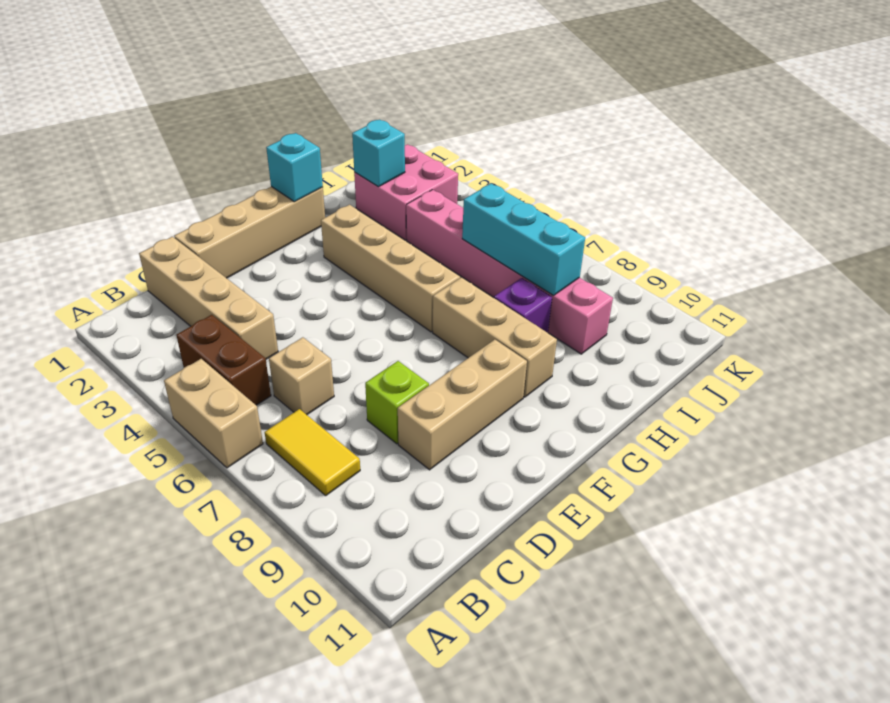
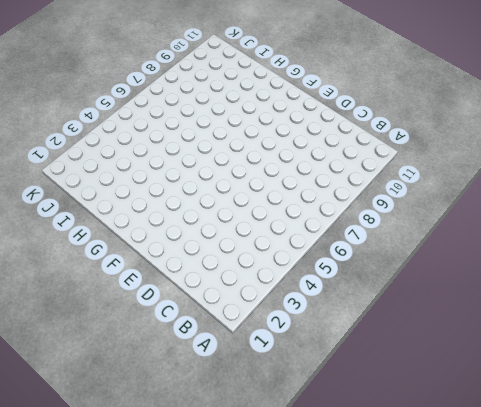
none -> tan 1x2 brick [164,359,263,468]
none -> brown 1x2 brick [176,315,271,405]
none -> yellow 1x2 tile [265,409,360,496]

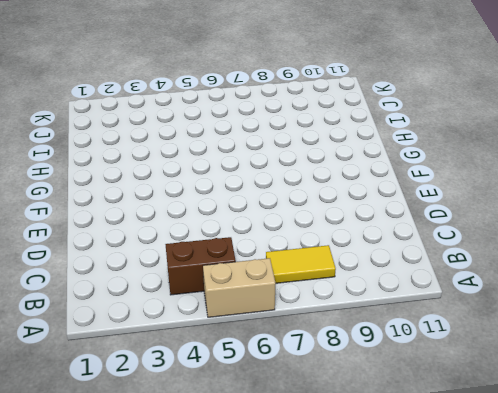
none -> tan 1x4 brick [139,237,278,359]
none -> tan 1x1 brick [269,337,334,415]
none -> tan 1x4 brick [174,186,325,278]

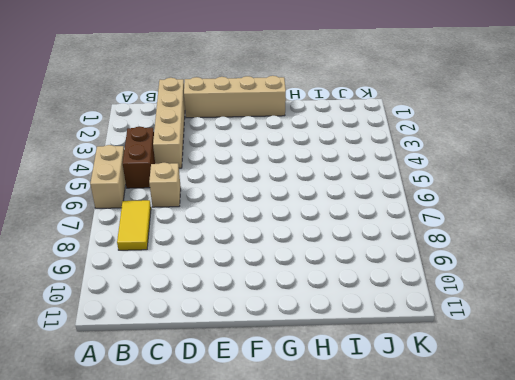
none -> lime 1x1 brick [365,361,429,444]
none -> tan 1x3 brick [398,340,527,470]
none -> tan 1x4 brick [321,205,460,332]

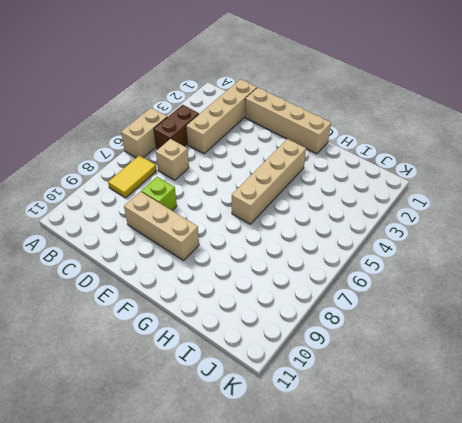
none -> tan 1x3 brick [433,277,557,397]
none -> purple 1x1 brick [494,278,552,333]
none -> pink 2x2 brick [354,144,458,240]

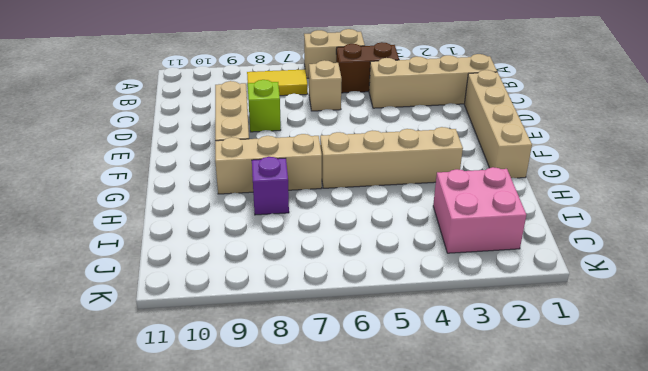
none -> pink 1x6 brick [406,190,613,354]
none -> cyan 1x1 brick [266,133,323,202]
none -> cyan 1x1 brick [352,120,405,187]

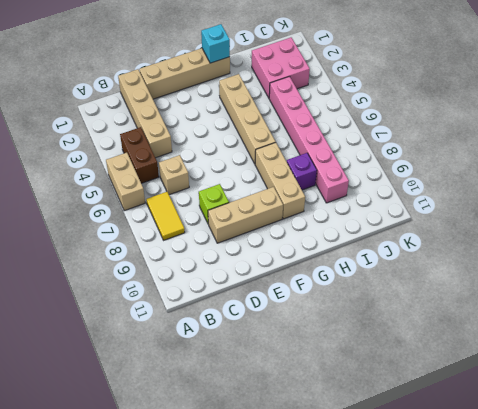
none -> cyan 1x1 brick [352,120,405,187]
none -> cyan 1x3 brick [462,184,585,295]

